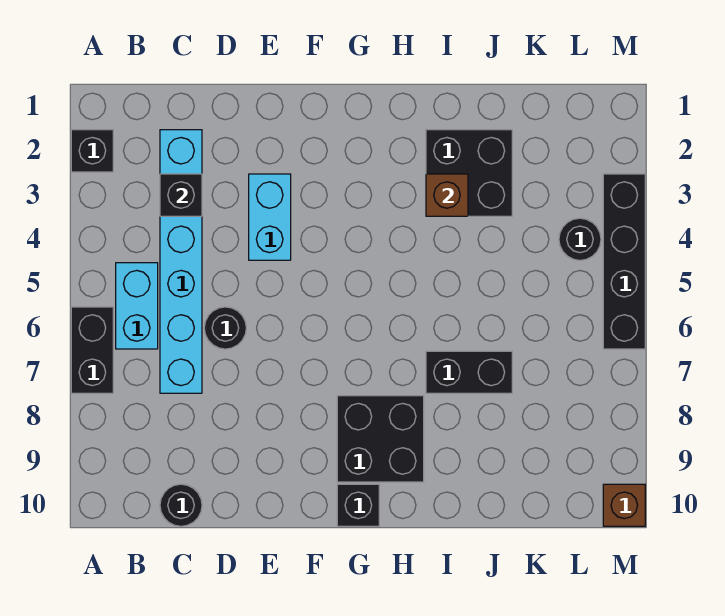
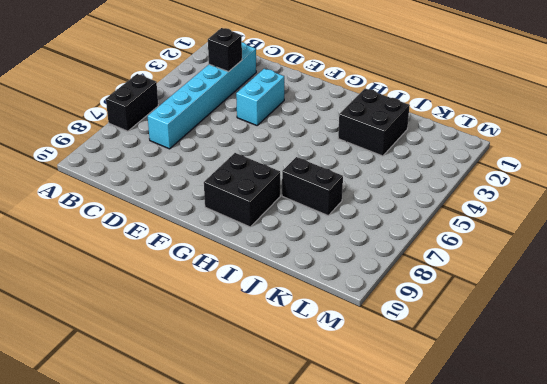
none -> black 1x1 brick [71,130,113,172]
none -> cyan 1x2 brick [116,263,158,349]
none -> black 1x1 round brick [160,484,202,526]

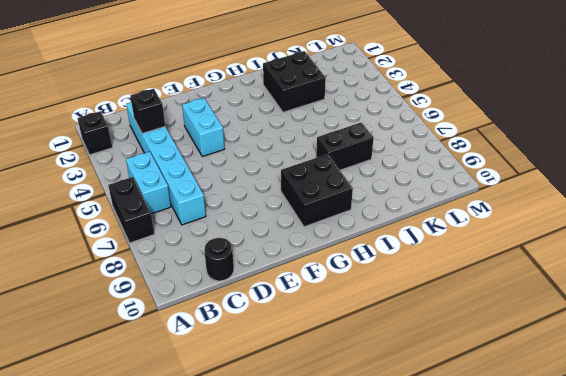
none -> black 1x1 round brick [204,307,246,349]
none -> black 1x1 brick [337,484,379,526]
none -> black 1x1 round brick [559,218,601,260]

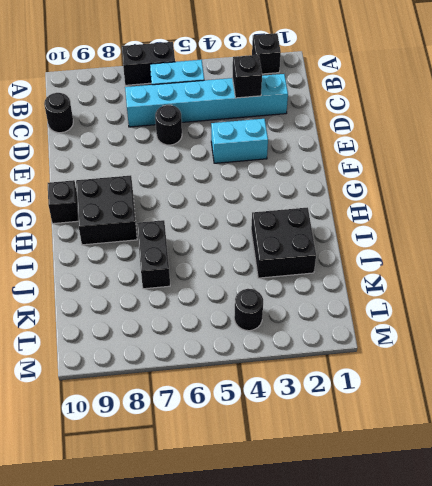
none -> black 1x4 brick [603,174,645,349]
none -> brown 1x1 brick [603,484,645,526]
none -> brown 1x1 brick [426,174,468,216]

